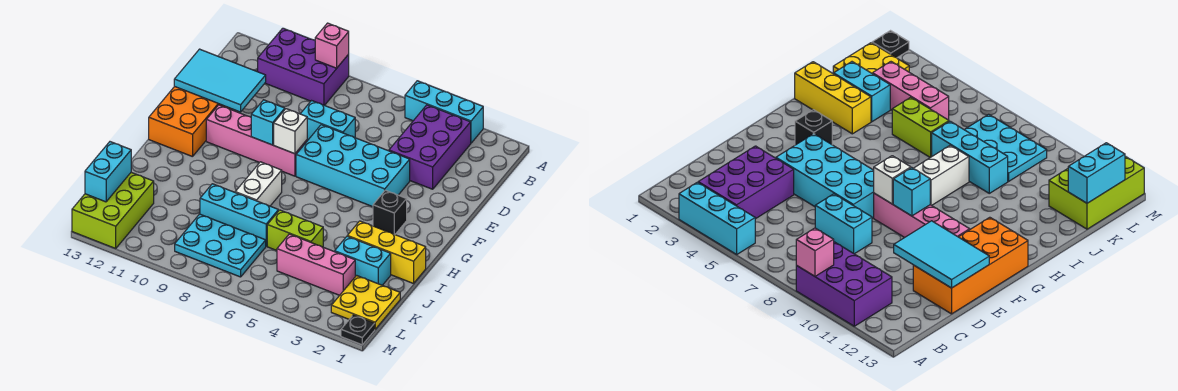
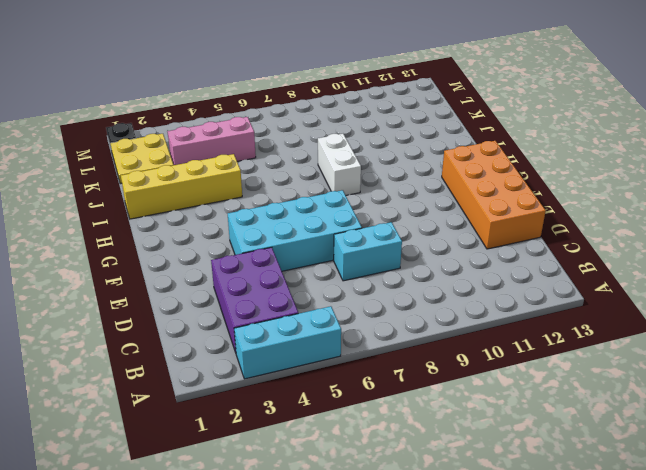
yellow 1x4 brick [121,154,242,219] -> yellow 1x3 brick [348,221,426,283]
none -> purple 2x3 brick [258,28,349,105]
none -> pink 1x4 brick [206,105,307,176]
none -> black 1x1 brick [373,190,407,234]

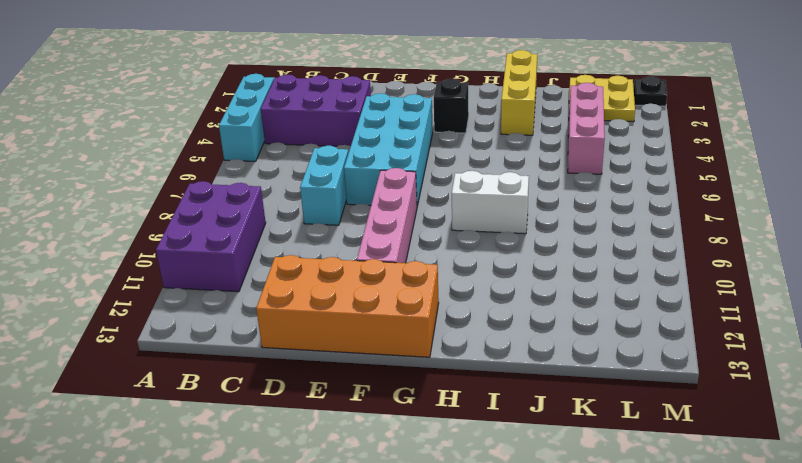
none -> cyan 1x2 brick [335,236,391,285]
none -> lime 1x2 brick [267,210,323,250]
none -> cyan 1x3 brick [200,184,278,246]

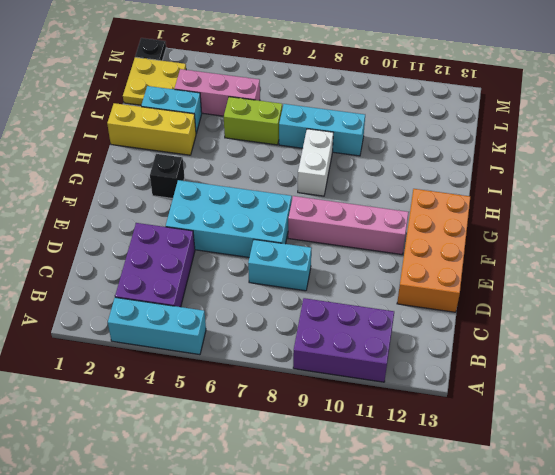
none -> cyan 2x3 plate [175,214,266,277]
none -> lime 2x3 brick [72,172,154,248]
none -> pink 1x1 brick [315,23,349,68]

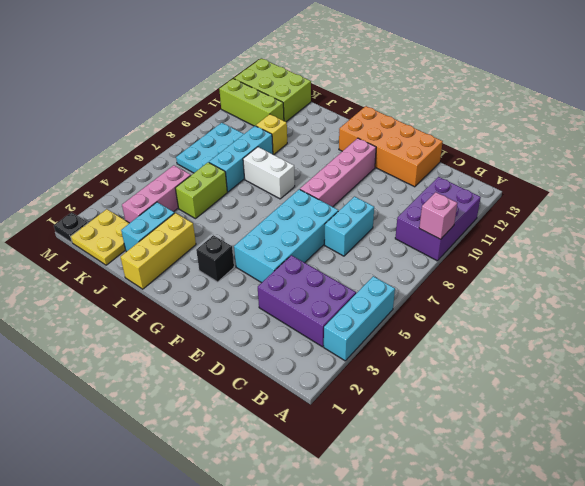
yellow 1x1 brick [256,114,287,155] -> none
lime 1x3 brick [219,79,284,126] -> none
none -> cyan 2x3 tile [174,49,266,112]
none -> white 1x1 brick [274,109,307,154]
none -> cyan 1x1 brick [251,100,285,145]

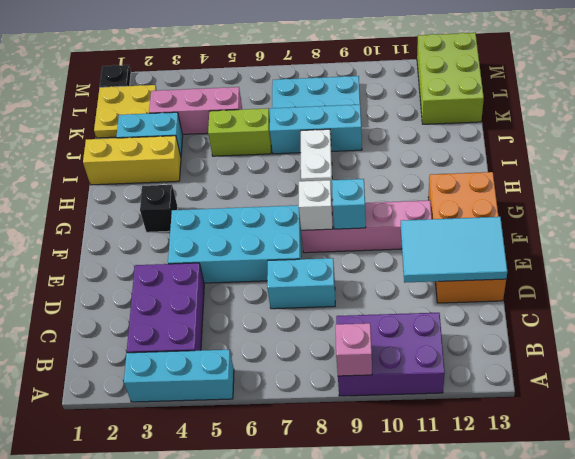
none -> cyan 1x2 brick [85,142,131,202]

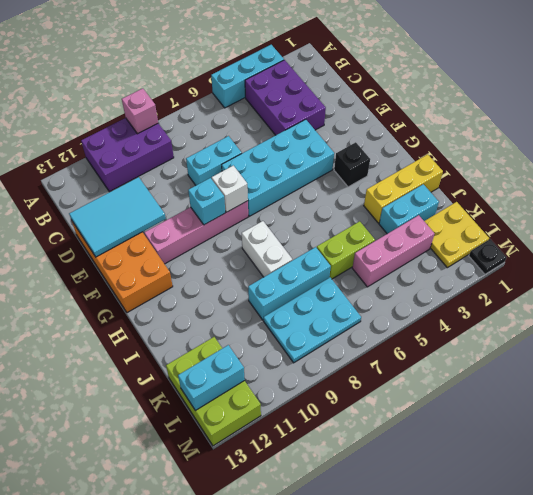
cyan 1x2 brick [178,345,245,411] -> cyan 1x2 brick turned to [85,142,131,202]

